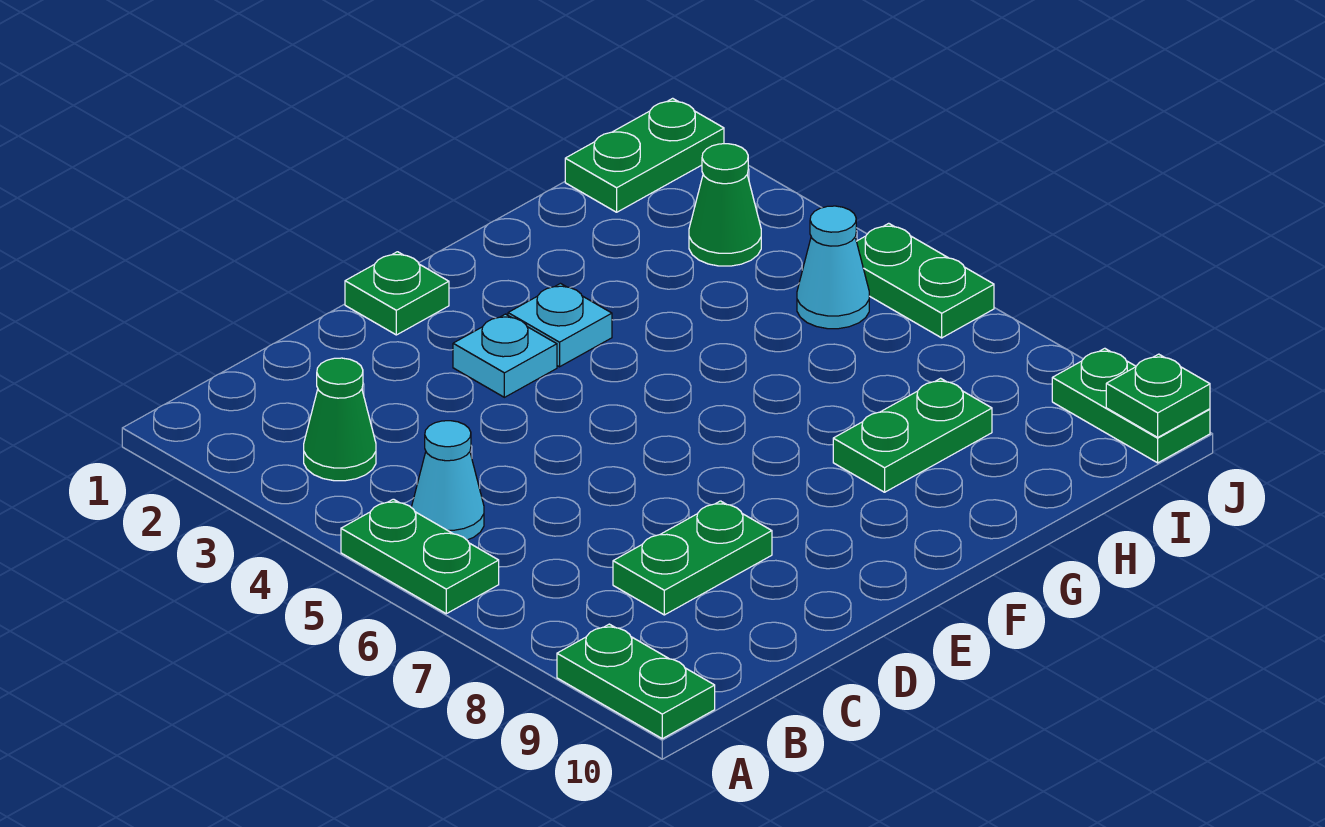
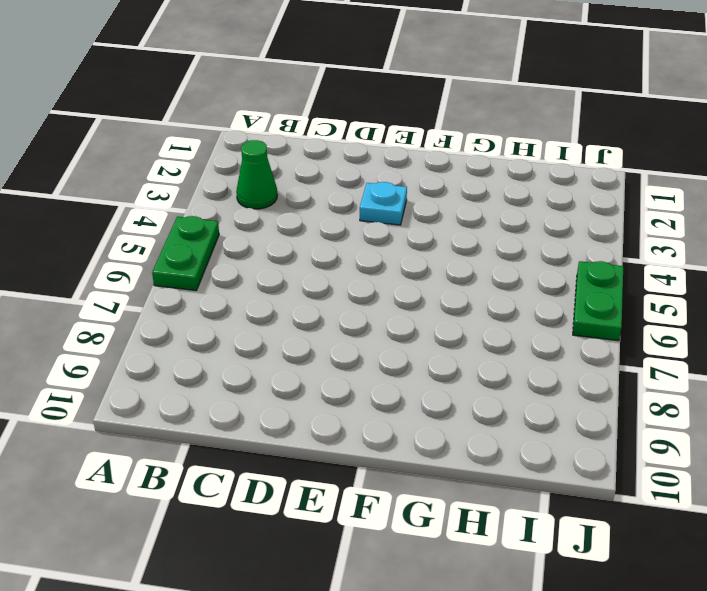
none -> green 1x2 plate [557,624,715,739]
none -> cyan 1x1 cone [412,421,484,540]
none -> green 1x2 plate [613,501,772,615]

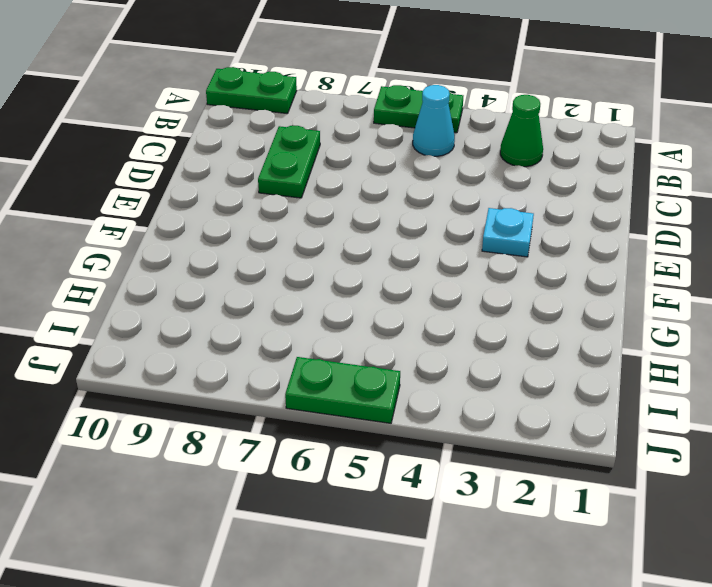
none -> green 1x1 plate [345,252,449,335]
none -> cyan 1x1 plate [508,284,612,367]
none -> green 1x2 plate [833,378,992,492]

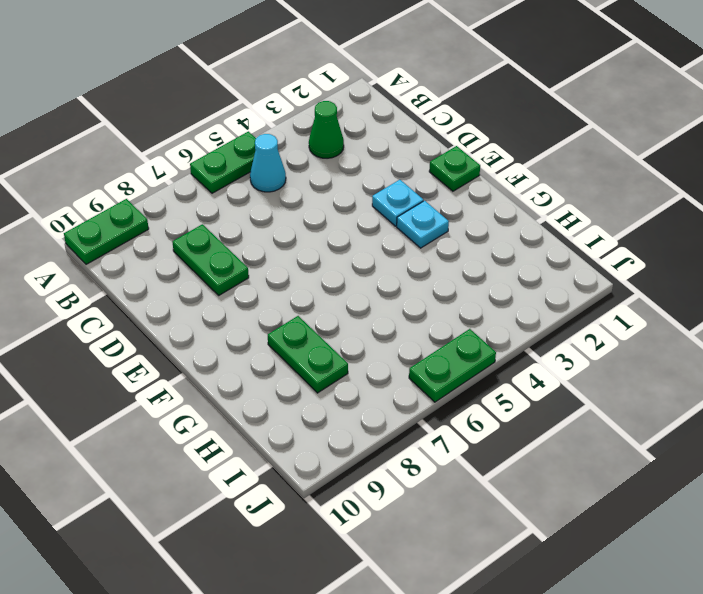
none -> green 1x2 plate [565,98,724,212]
none -> green 1x1 cone [689,144,761,266]
none -> cyan 1x1 cone [797,206,869,329]

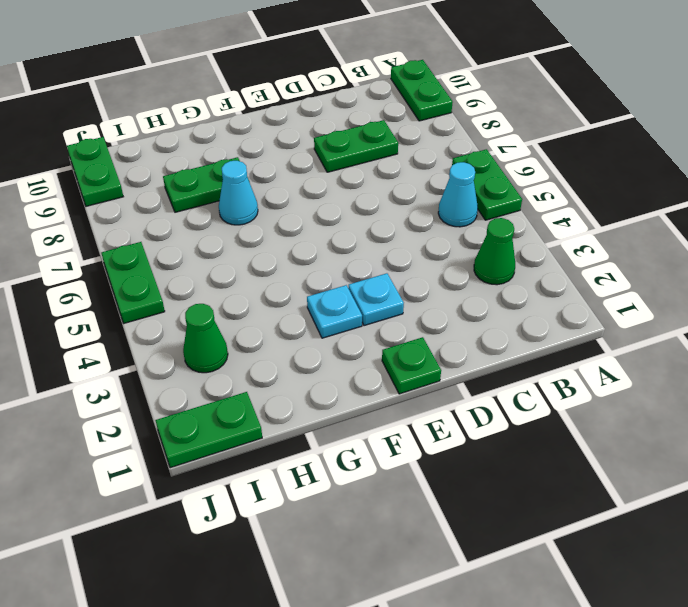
cyan 1x1 cone [219,161,258,225] -> cyan 1x1 cone moved to [797,206,869,329]
none -> green 1x1 plate [1106,354,1210,437]

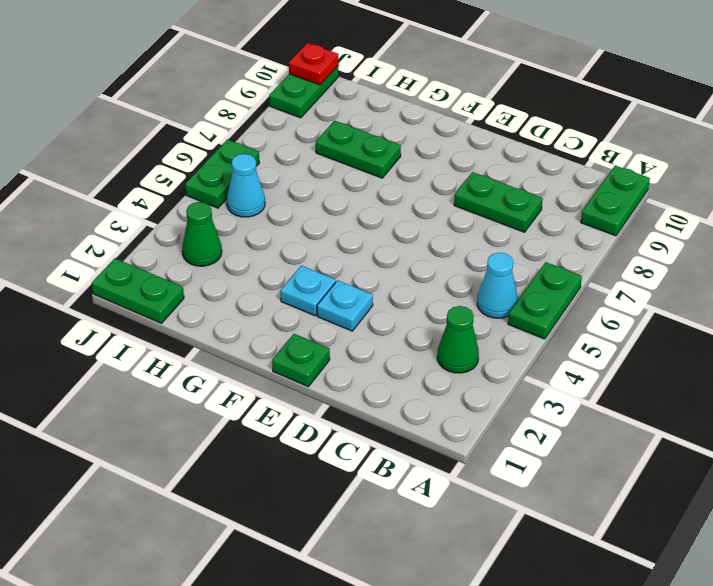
red 1x1 plate [289,43,338,85] -> green 1x1 plate [1106,354,1210,437]

